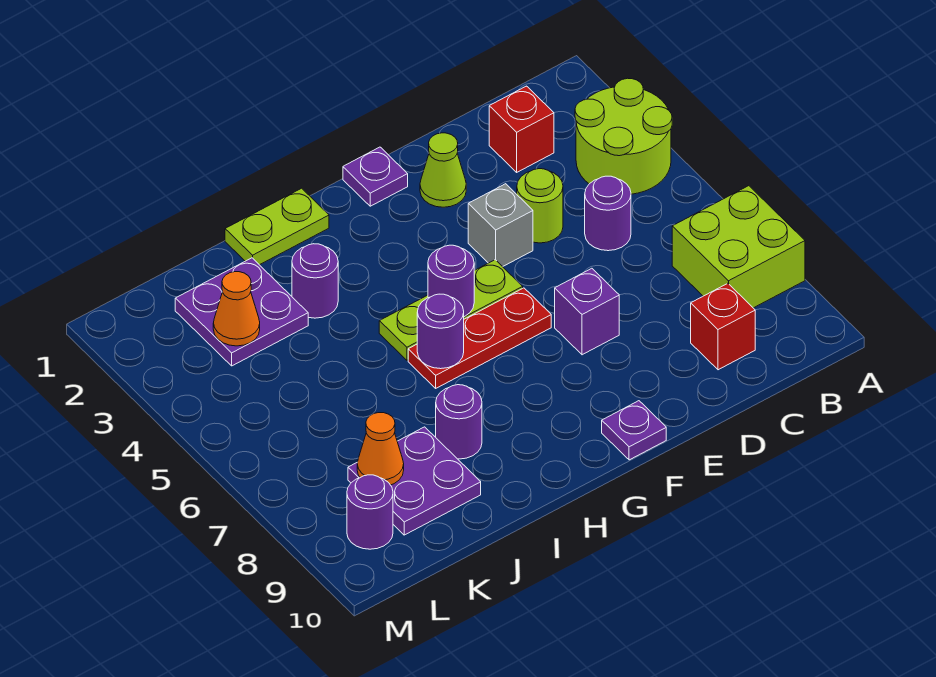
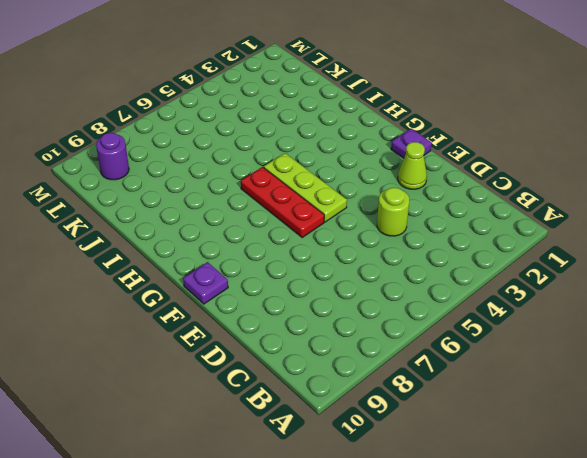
none -> lime 2x2 round brick [575,78,672,194]
none -> lime 2x2 brick [672,186,805,308]
none -> red 1x1 brick [489,86,554,172]

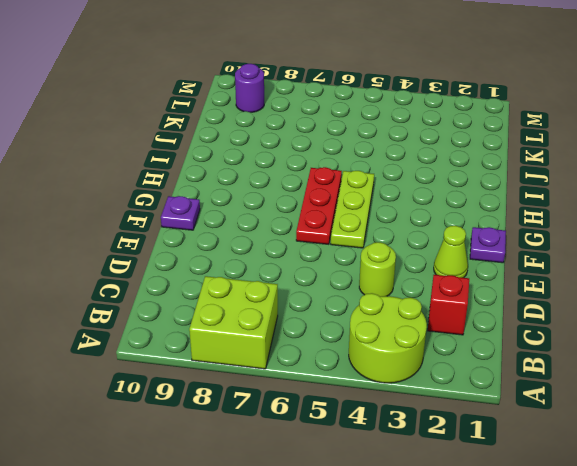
none -> purple 1x1 round brick [585,176,631,251]
none -> red 1x1 brick [691,283,755,370]
none -> grey 1x1 brick [468,184,533,267]

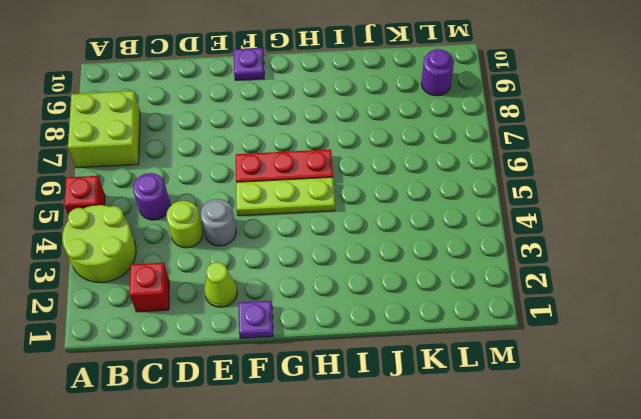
red 1x1 brick [64,176,105,215] -> red 1x1 brick moved to [691,283,755,370]
grey 1x1 round brick [201,199,236,246] -> grey 1x1 brick [468,184,533,267]
none -> purple 1x1 brick [555,268,619,355]
none -> lime 1x2 plate [225,188,329,265]
none -> purple 1x1 round brick [292,244,338,318]

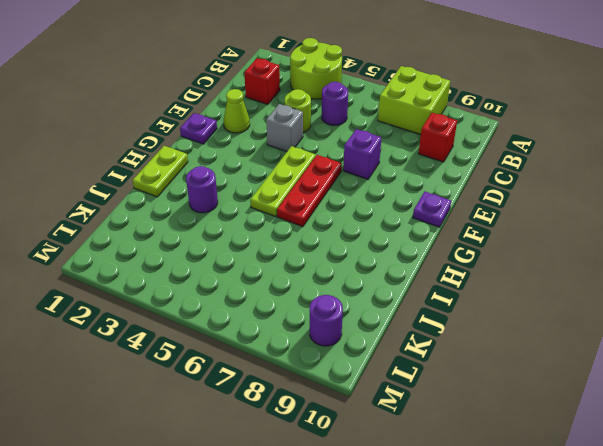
none -> purple 1x1 round brick [436,385,482,459]
none -> purple 2x2 plate [175,258,308,366]
none -> purple 2x2 plate [348,427,481,535]

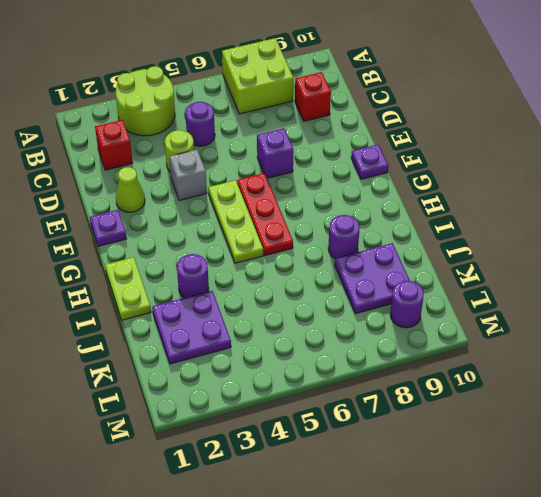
none -> purple 1x1 round brick [428,245,474,317]
none -> purple 1x1 round brick [417,294,464,369]
none -> orange 1x1 cone [213,272,260,346]

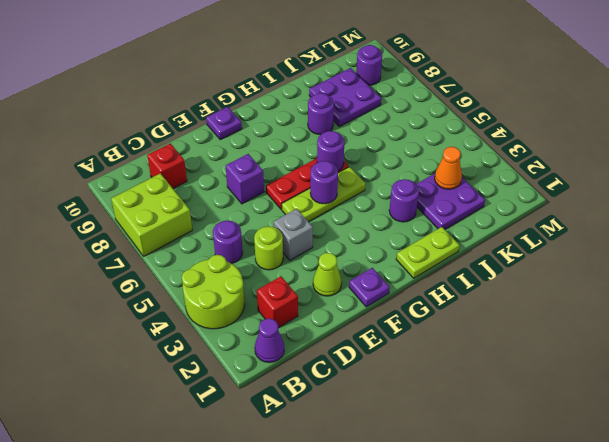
purple 1x1 cone [255,318,284,363] -> none
none -> orange 1x1 cone [357,413,404,485]

